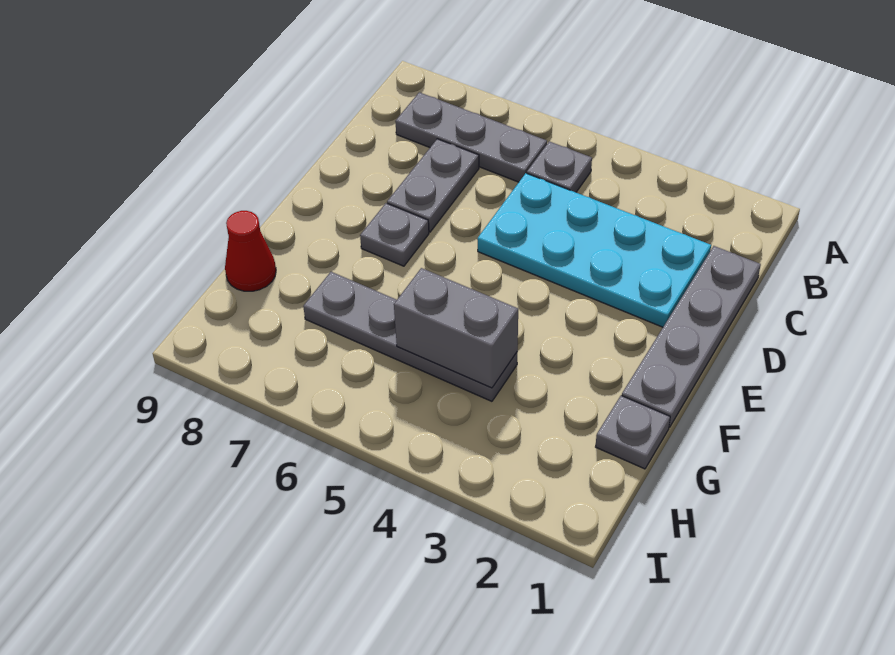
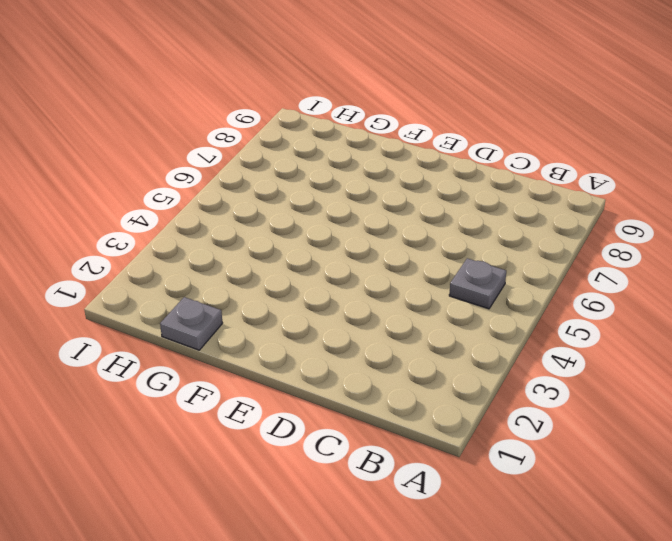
none -> grey 1x3 plate [395,92,547,182]
none -> grey 1x4 plate [622,246,761,427]

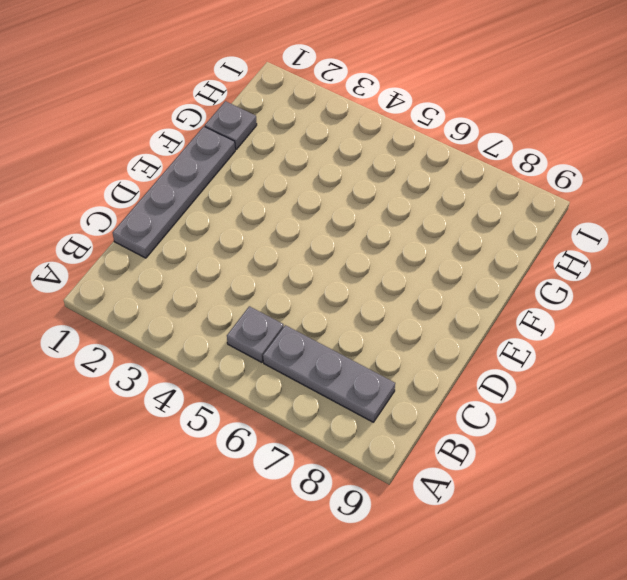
none -> cyan 2x4 plate [477,173,711,327]
none -> grey 1x2 plate [387,139,479,232]

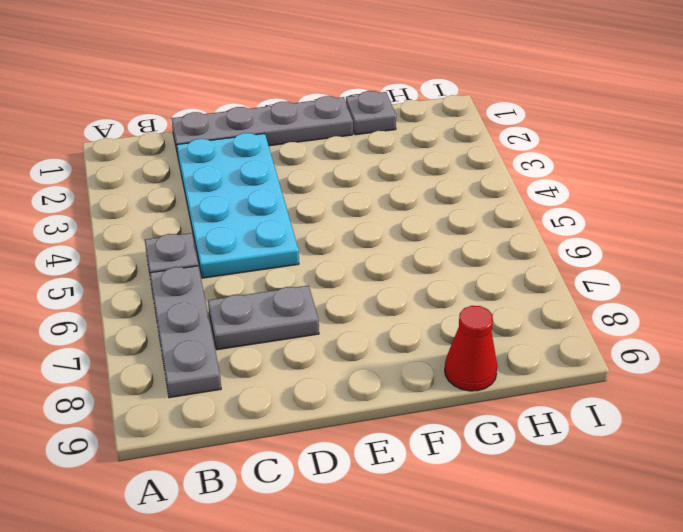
none -> grey 1x1 plate [360,203,429,266]
none -> grey 1x4 plate [303,272,517,401]

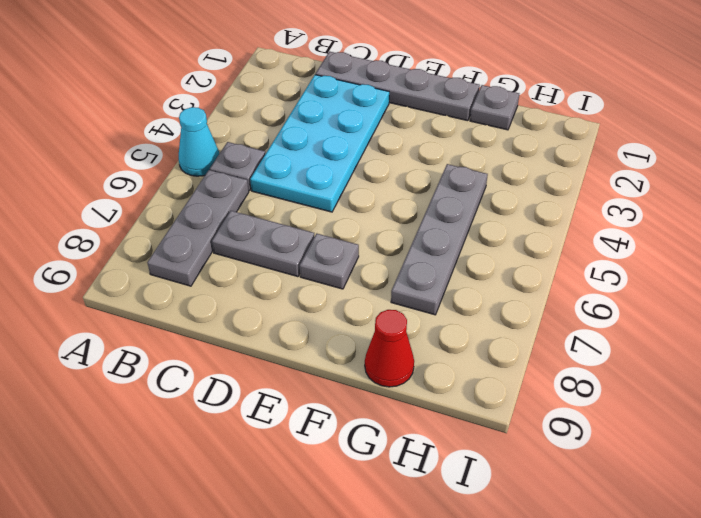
cyan 1x1 cone [179,107,219,176] -> none
none -> grey 1x2 brick [394,268,518,388]

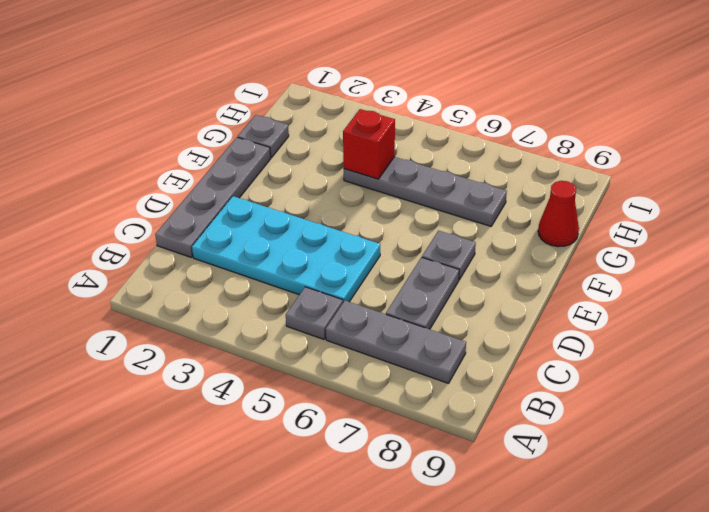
red 1x1 brick [343,109,395,179] -> grey 1x2 brick [394,268,518,388]

